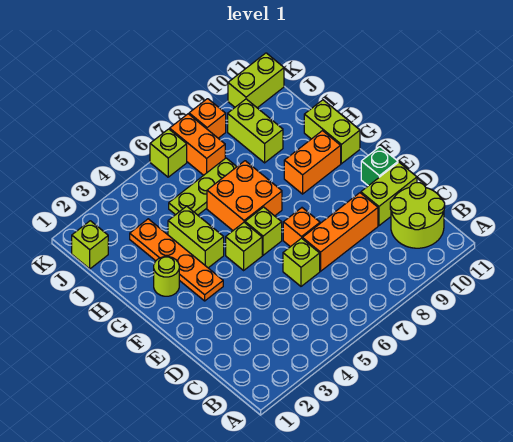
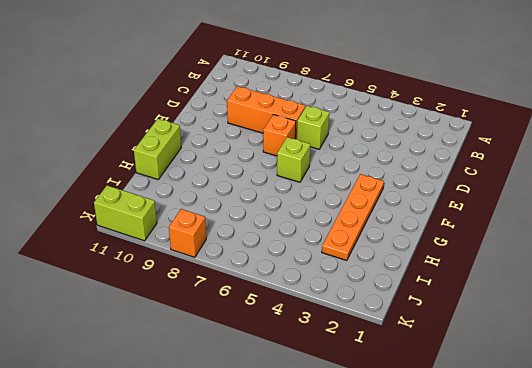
none -> lime 2x2 round brick [390,183,445,248]
none -> lime 1x2 brick [361,162,417,226]
none -> green 1x1 brick [361,147,398,186]

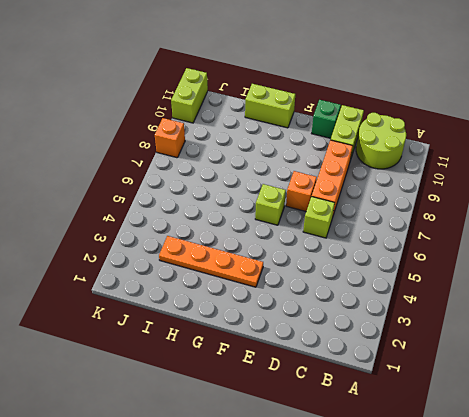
none -> lime 1x1 brick [226,222,262,270]
none -> lime 1x1 round brick [154,257,179,296]
none -> lime 1x2 brick [168,206,224,268]

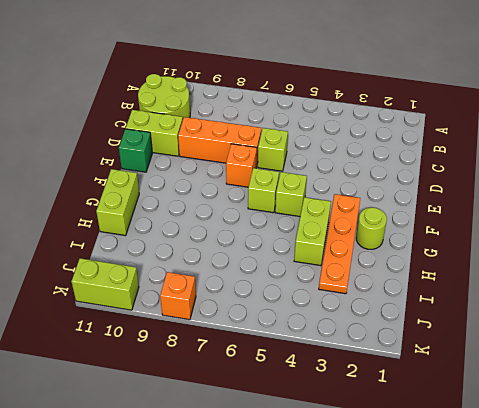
none -> orange 2x2 brick [207,161,282,230]
none -> orange 1x2 brick [284,131,341,194]
none -> lime 1x3 plate [169,158,237,215]

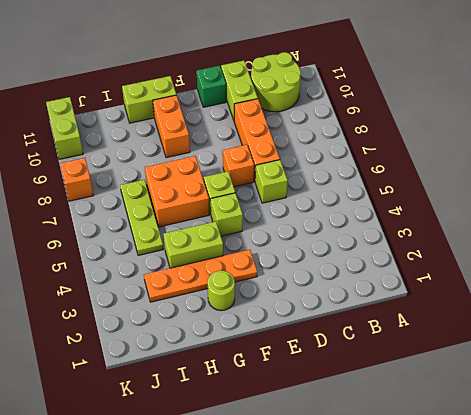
none -> lime 1x2 brick [228,99,283,163]
none -> lime 1x1 brick [72,221,108,269]
none -> orange 1x2 brick [170,114,225,175]

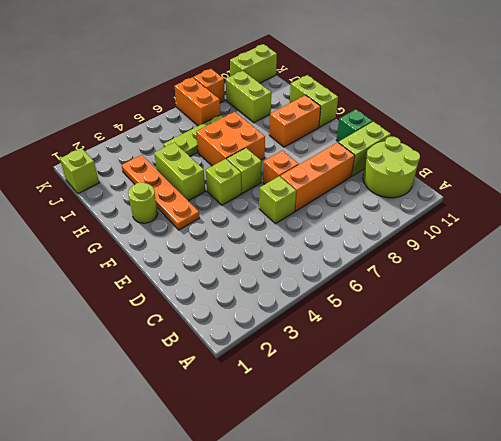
none -> lime 1x1 brick [150,129,187,177]

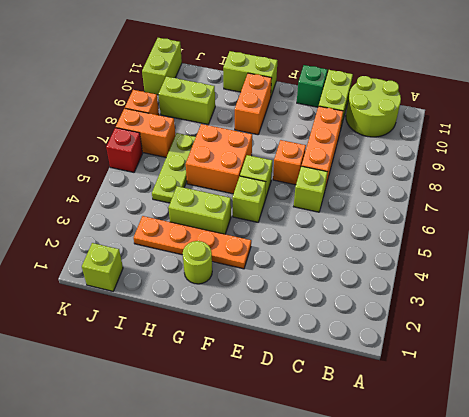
red 1x1 brick [106,128,143,172] -> lime 1x1 brick [150,129,187,177]

